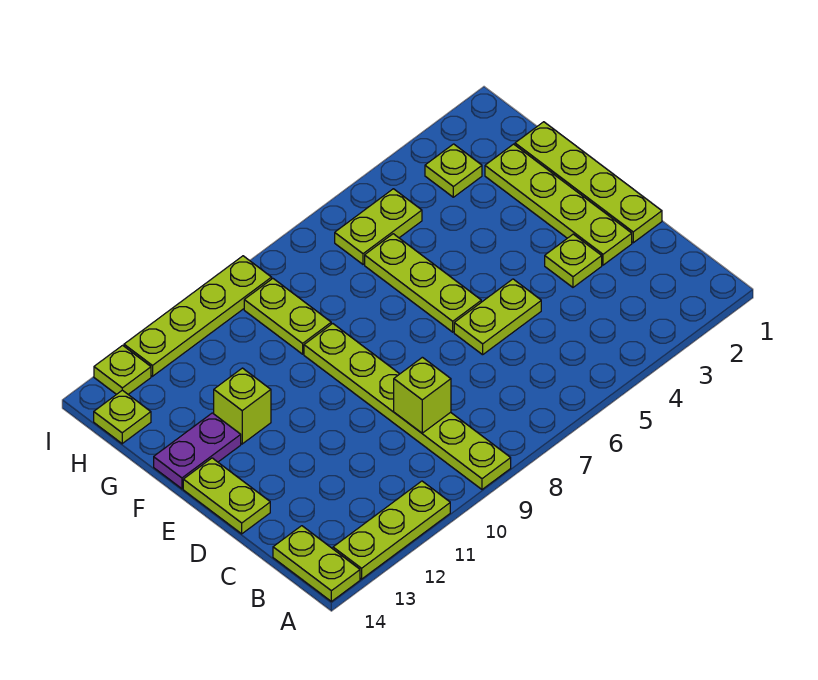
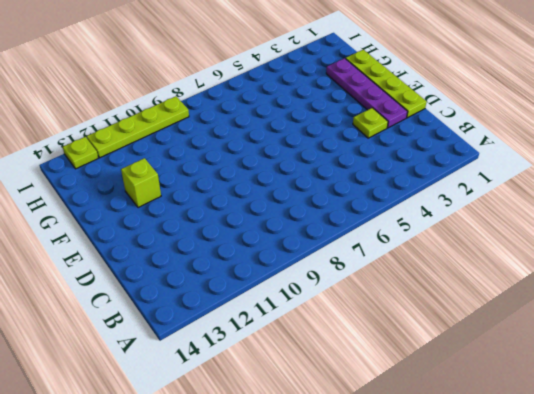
purple 1x4 plate [326,58,408,128] -> lime 1x4 plate [485,144,632,265]
none -> lime 1x6 plate [304,324,511,489]
none -> lime 1x3 plate [333,481,450,579]
none -> lime 1x2 plate [273,526,360,601]

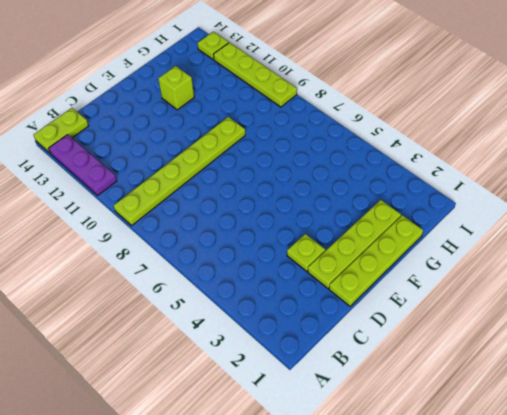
purple 1x3 plate [49,135,117,195] -> lime 1x3 plate [333,481,450,579]
none -> lime 1x2 plate [454,279,541,355]
none -> lime 1x2 plate [183,458,270,534]
none -> lime 1x3 plate [365,234,481,332]

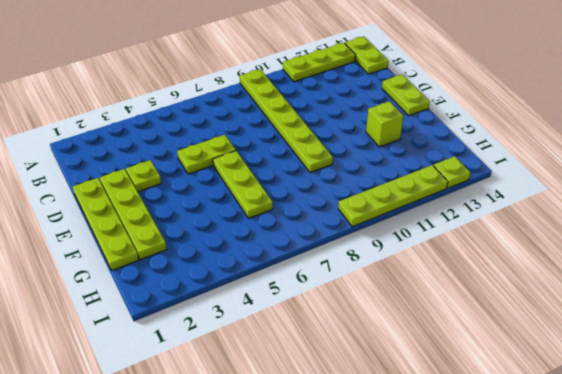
none -> purple 1x2 plate [154,413,241,489]
none -> lime 1x2 plate [244,279,331,354]
none -> lime 1x1 plate [425,144,482,197]

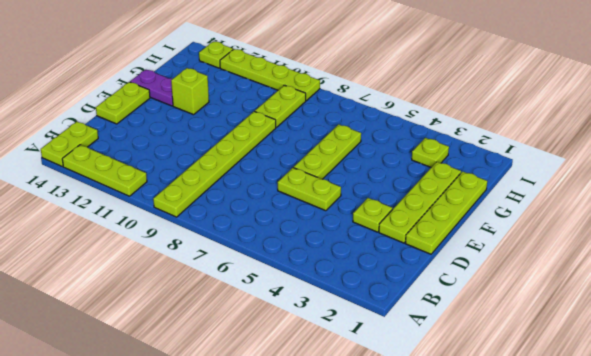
none -> lime 1x2 plate [335,189,422,264]
none -> lime 1x1 plate [94,390,151,444]
none -> lime 1x1 brick [394,357,451,433]

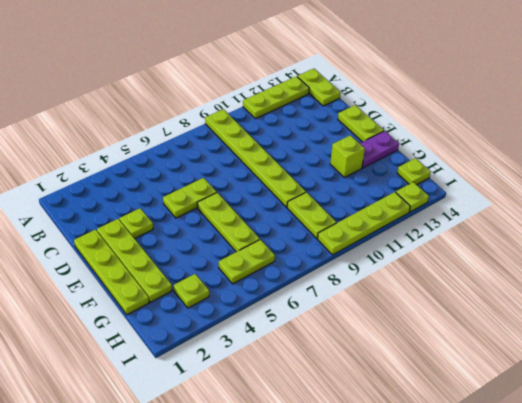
none -> lime 1x1 brick [394,357,451,433]

